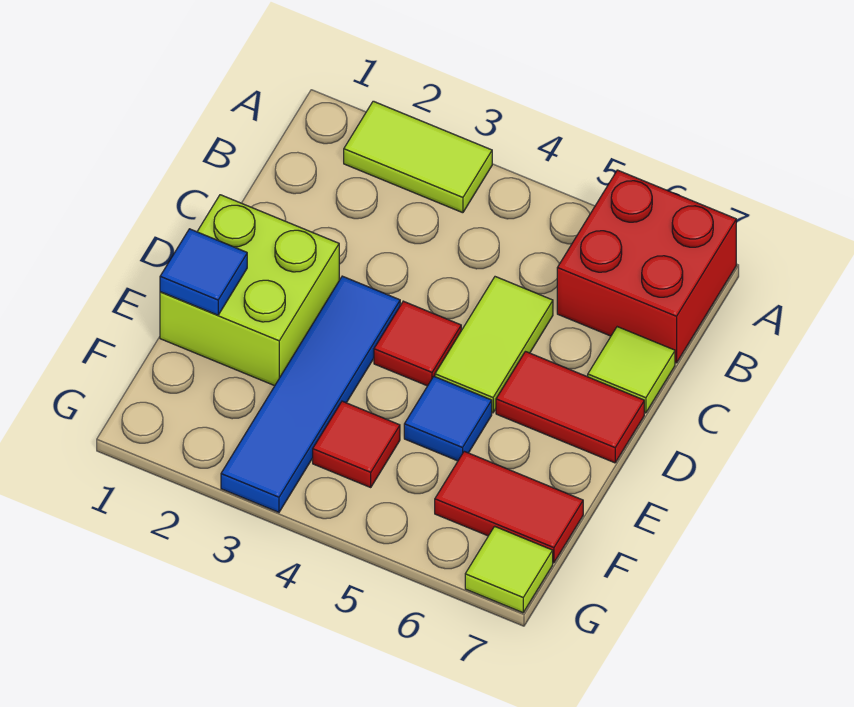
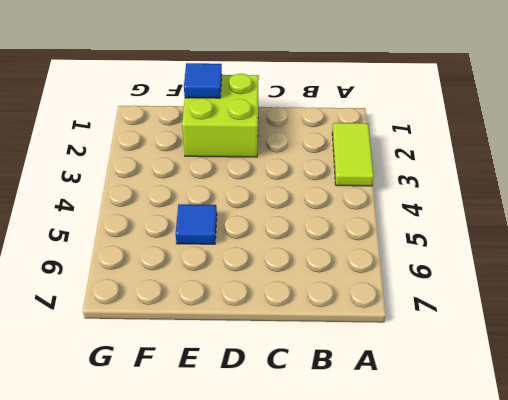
none -> red 2x2 brick [557,170,736,363]
none -> lime 1x2 tile [435,277,553,413]
none -> lime 1x1 tile [588,327,675,413]

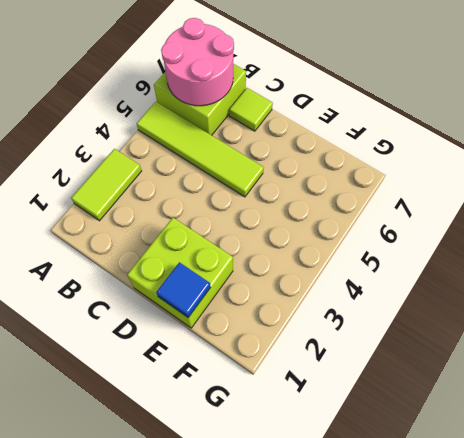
lime 1x4 tile [137,102,264,197] -> lime 1x2 tile [435,277,553,413]
lime 2x2 brick [154,64,246,135] -> red 2x2 brick [557,170,736,363]
pink 2x2 round brick [161,18,234,106] -> none
none -> blue 1x4 tile [221,276,400,512]
none -> red 1x1 tile [374,301,461,386]
none -> red 1x2 tile [496,352,644,463]

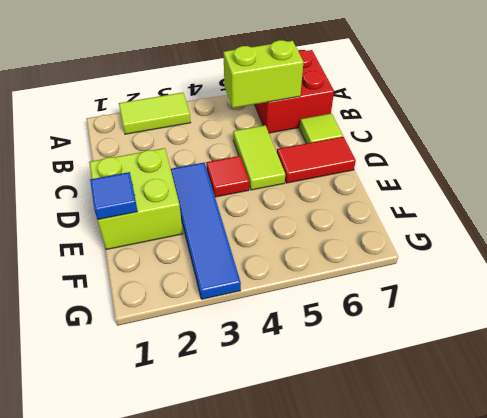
lime 1x2 brick [223,40,303,108] -> none
none -> blue 1x1 tile [404,377,492,461]
none -> red 1x1 tile [313,401,400,487]
none -> red 1x2 tile [435,451,583,563]

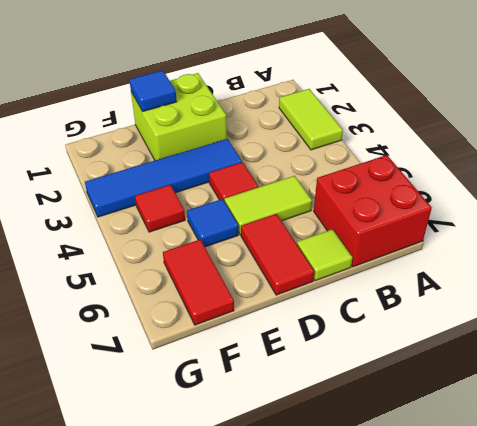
none -> lime 1x1 tile [465,526,553,613]

